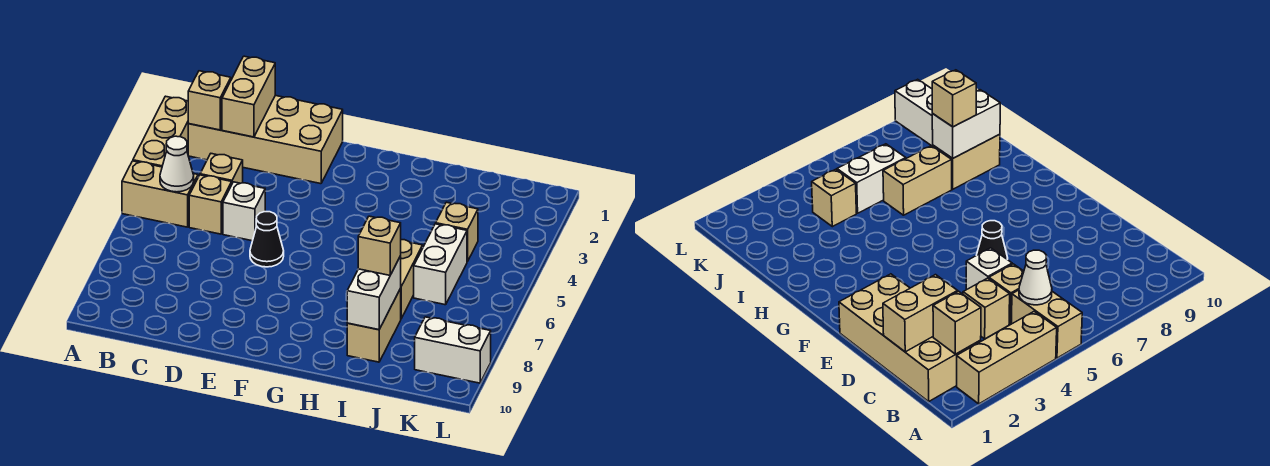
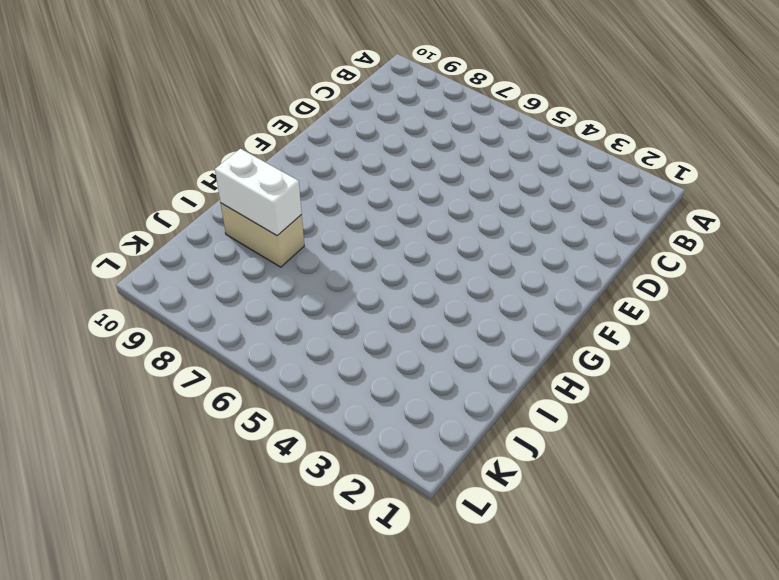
none -> tan 1x3 brick [133,96,188,167]
none -> tan 1x2 brick [122,161,198,227]
none -> tan 2x4 brick [188,95,343,184]

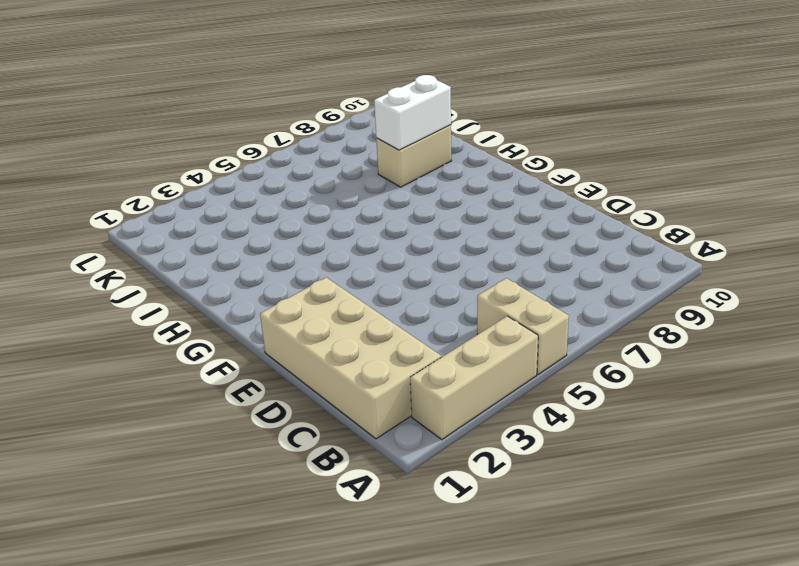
none -> tan 1x1 brick [200,154,243,183]
none -> tan 1x1 brick [189,175,232,234]
none -> white 1x1 brick [223,182,265,241]

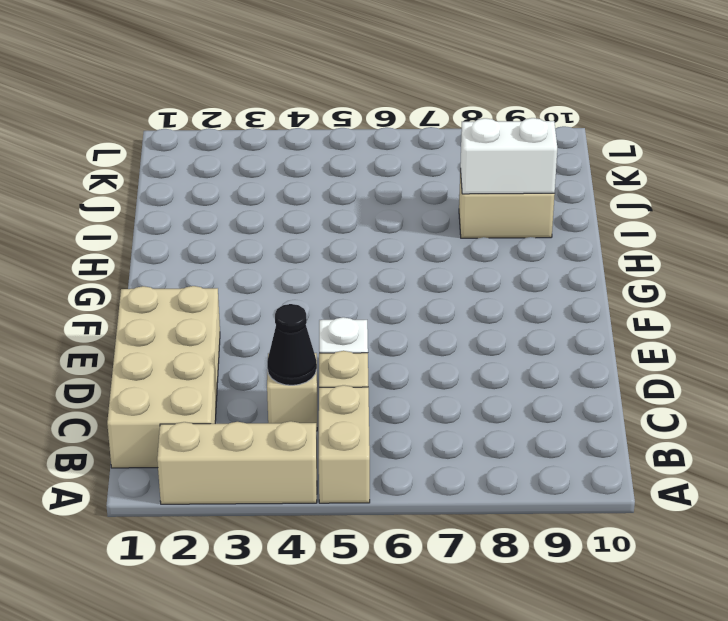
black 1x1 cone [267,304,317,385] -> black 1x1 cone moved to [250,212,284,267]
none -> tan 1x2 brick [400,240,423,318]
none -> tan 1x1 brick [436,202,478,262]
none -> white 1x2 brick [414,224,467,305]

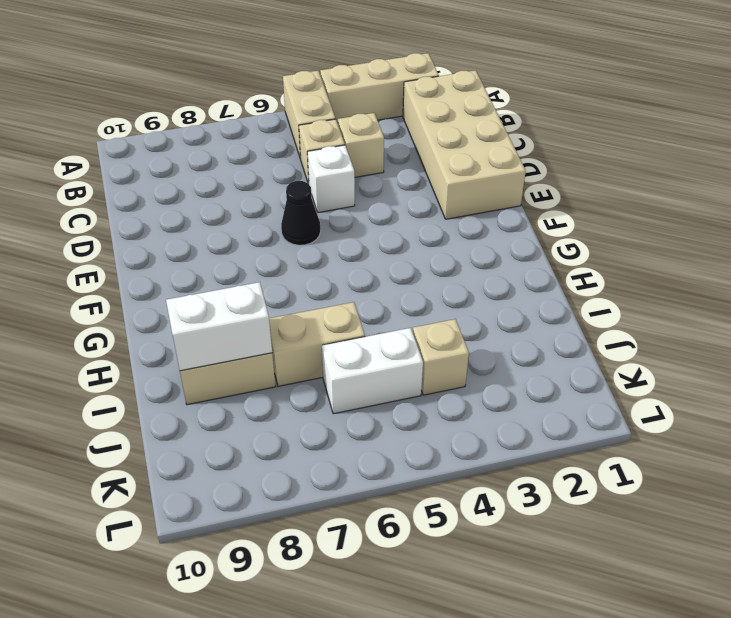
none -> white 1x2 brick [415,317,491,383]
none -> tan 1x1 brick [188,71,231,130]
none -> white 1x1 cone [160,136,194,192]

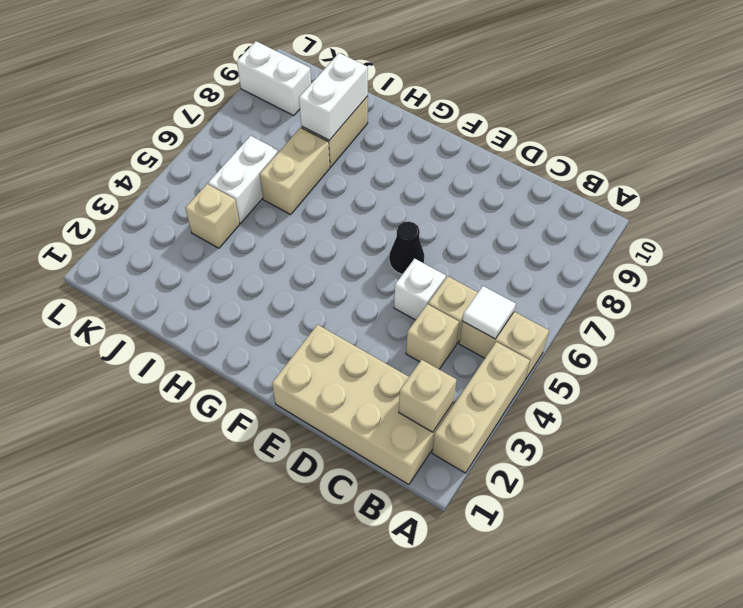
white 1x1 tile [462,286,516,339] -> white 1x1 cone [160,136,194,192]
none -> tan 1x2 brick [222,56,275,137]
none -> tan 1x1 brick [358,216,401,275]

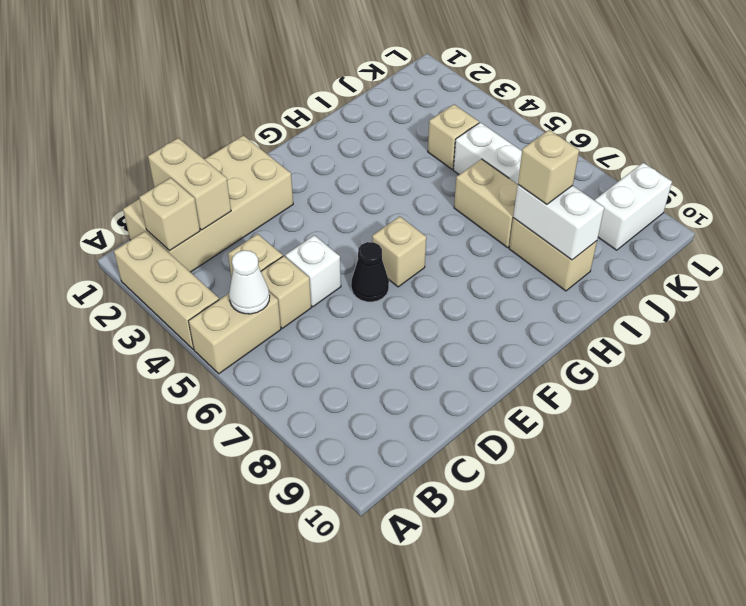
tan 1x1 brick [372,216,426,287] -> none

